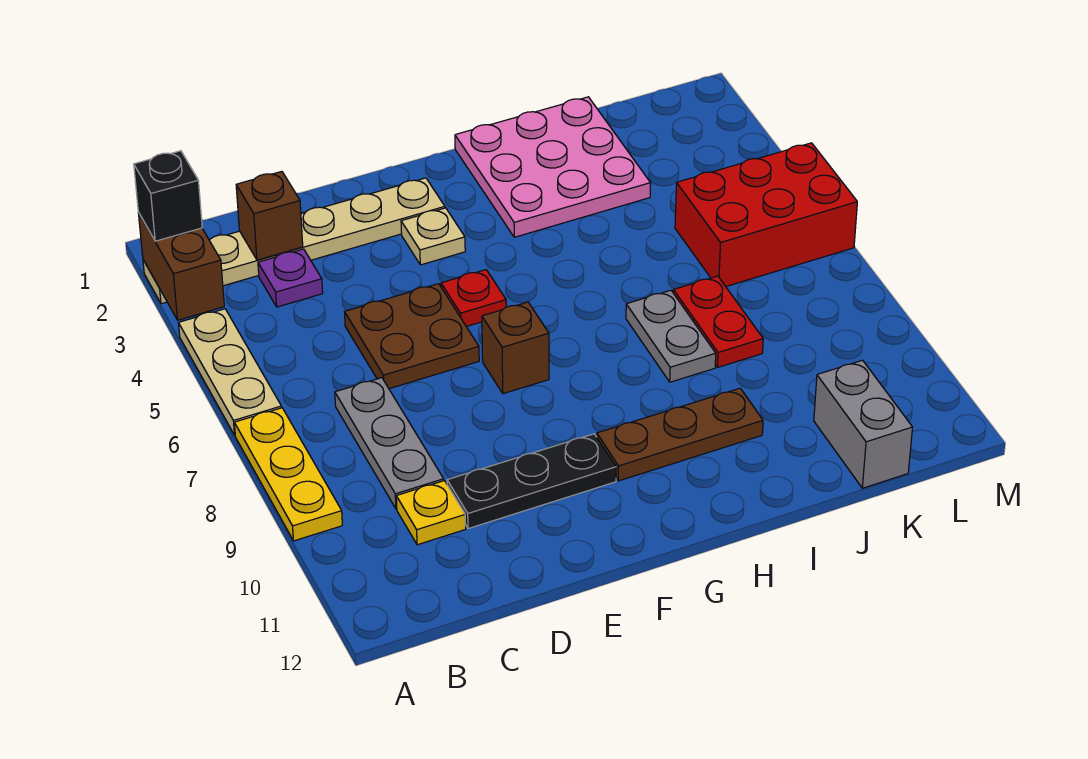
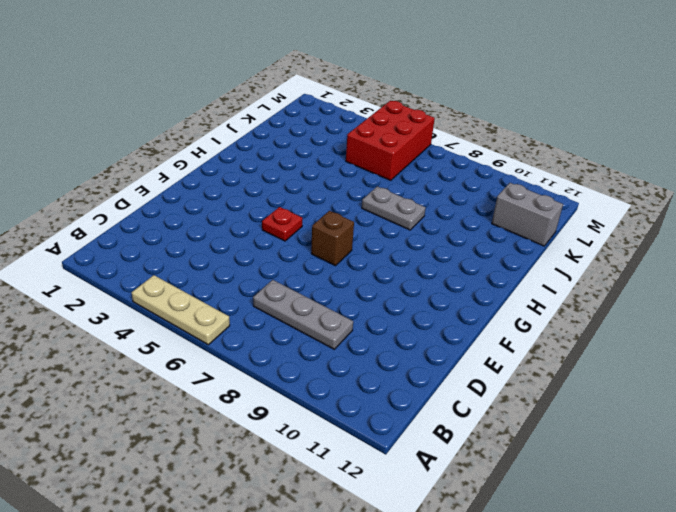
none -> tan 1x6 plate [143,178,445,304]
none -> yellow 1x3 plate [234,408,342,541]
none -> purple 1x1 plate [258,249,323,307]

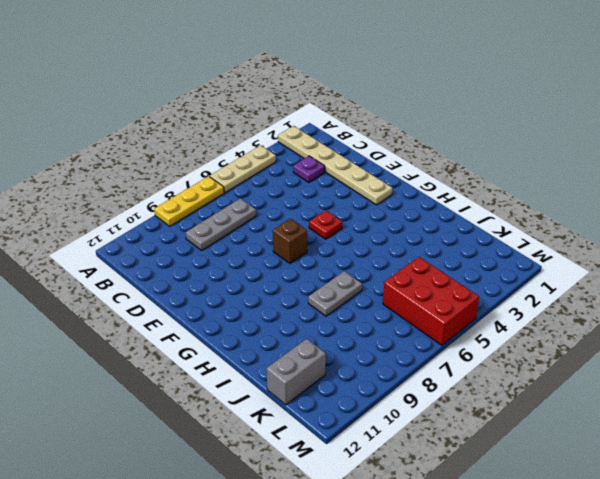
none -> yellow 1x1 plate [396,481,466,545]
none -> brown 2x2 plate [345,284,479,389]
none -> black 1x3 plate [447,434,616,529]

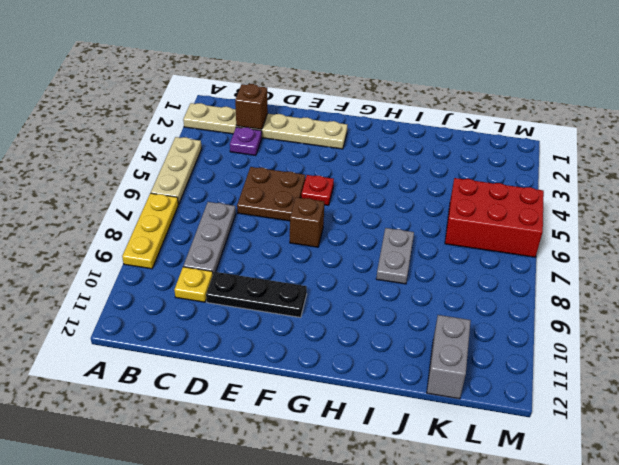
none -> tan 1x1 plate [401,208,465,265]
none -> brown 1x3 plate [597,388,763,481]
none -> pink 3x3 plate [455,97,651,237]

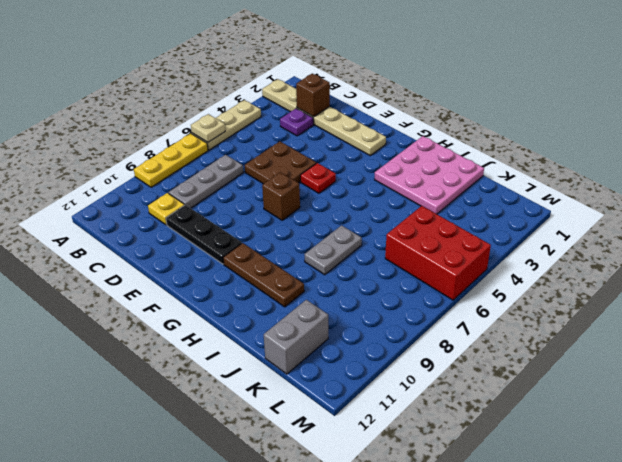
tan 1x1 plate [191,114,225,142] -> tan 1x1 plate moved to [401,208,465,265]
none -> red 1x2 plate [673,276,763,367]
none -> brown 1x2 brick [138,212,224,320]
none -> black 1x1 brick [134,151,202,241]

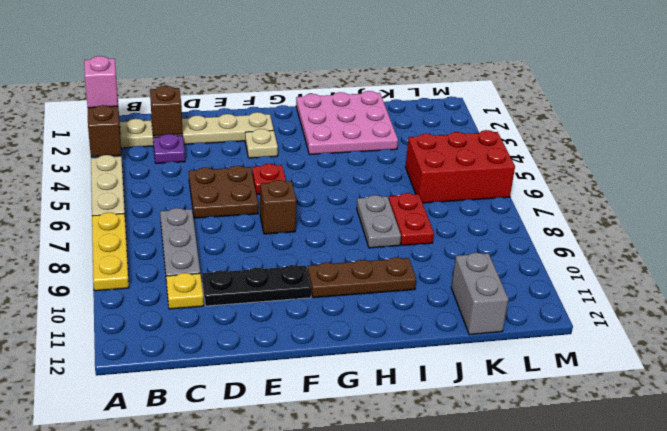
pink 1x1 brick [84,56,118,108] -> black 1x1 brick [134,151,202,241]

